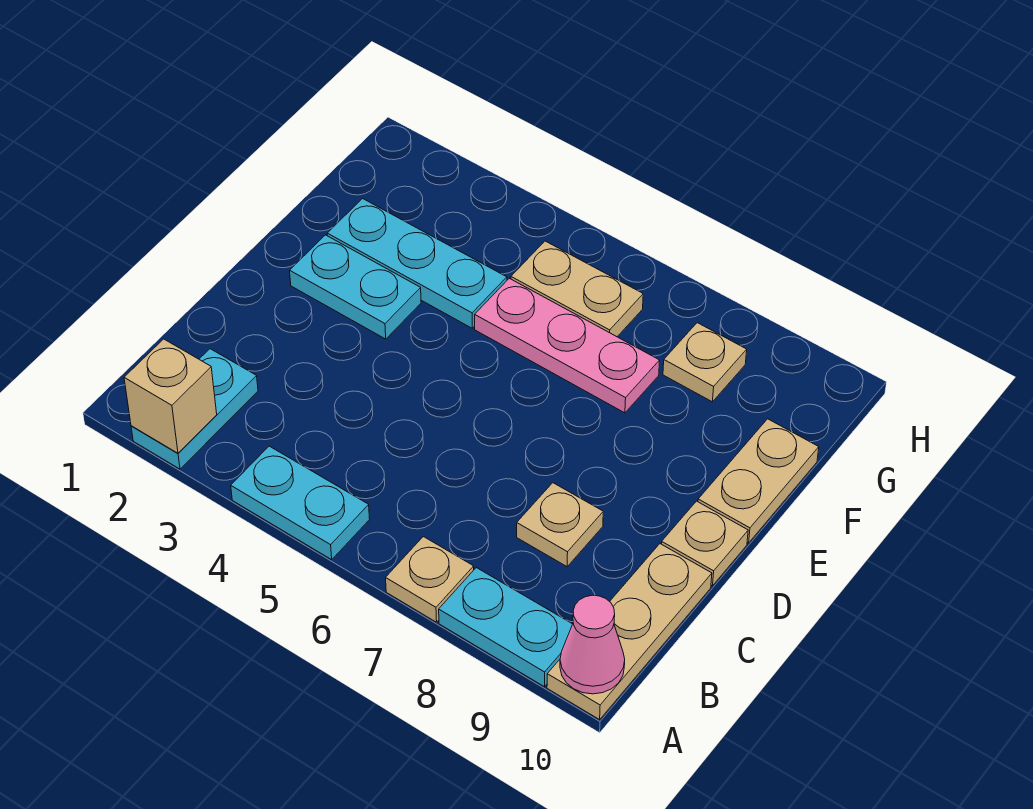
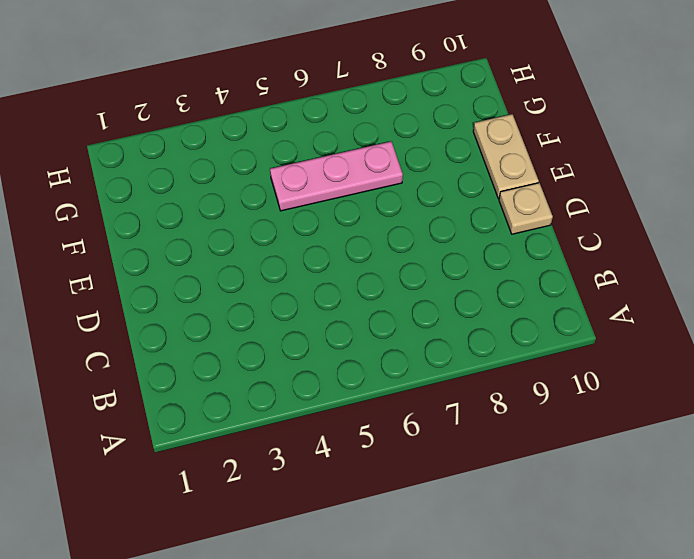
none -> cyan 1x2 plate [131,349,258,469]
none -> cyan 1x2 plate [231,446,370,560]
none -> tan 1x1 plate [386,537,474,622]

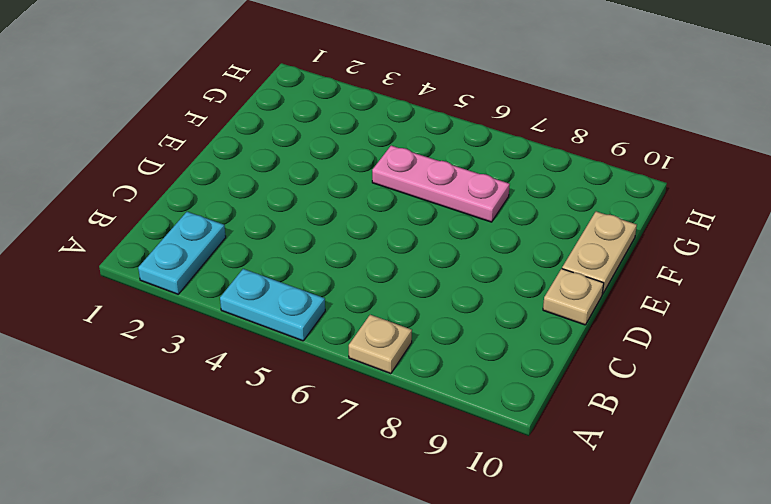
none -> cyan 1x2 plate [439,568,572,687]
none -> tan 1x3 plate [547,544,712,720]
none -> tan 1x1 plate [517,483,603,567]

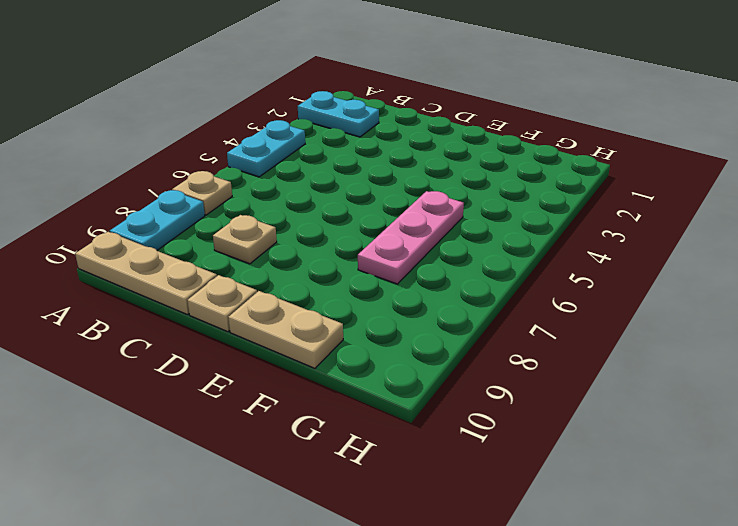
none -> cyan 1x2 plate [290,235,421,339]
none -> cyan 1x3 plate [327,199,507,328]
none -> tan 1x2 plate [511,241,643,337]

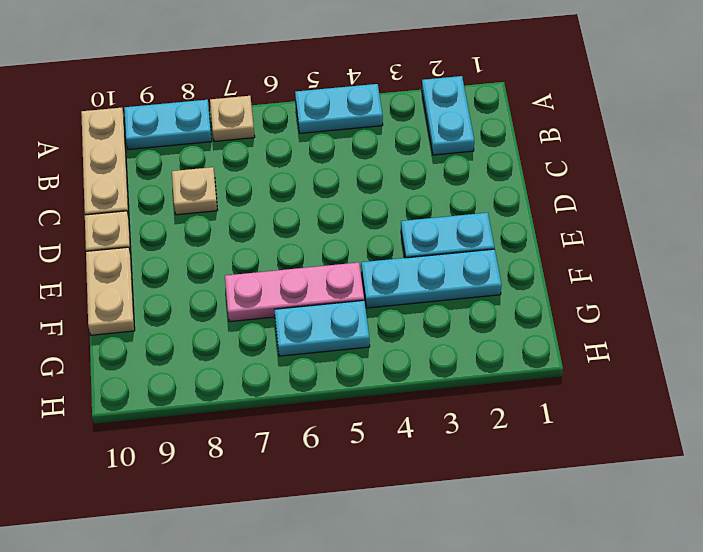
cyan 1x2 plate [274,300,370,356] -> tan 1x2 plate [511,241,643,337]
none -> tan 1x1 plate [663,323,747,402]
none -> tan 1x1 brick [124,339,217,453]
none -> pink 1x1 cone [560,595,625,694]

